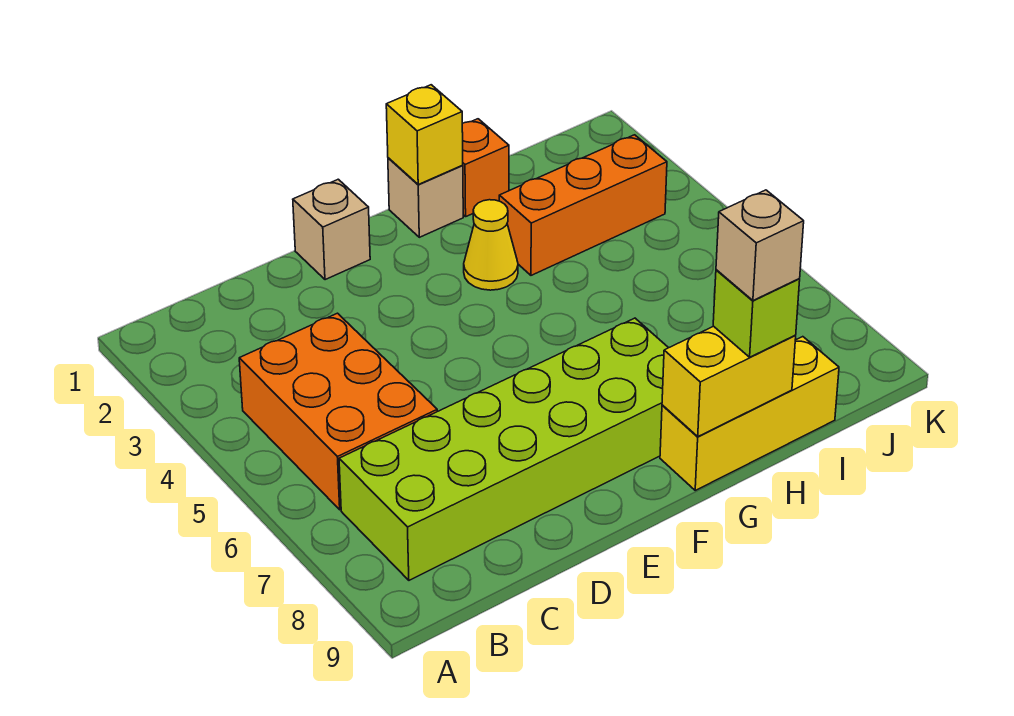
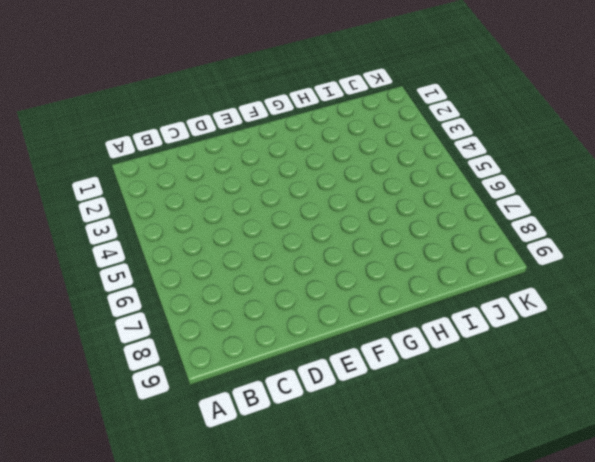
none -> orange 2x3 brick [239,313,437,510]
none -> lime 2x6 brick [339,318,668,580]
none -> tan 1x1 brick [293,179,370,280]

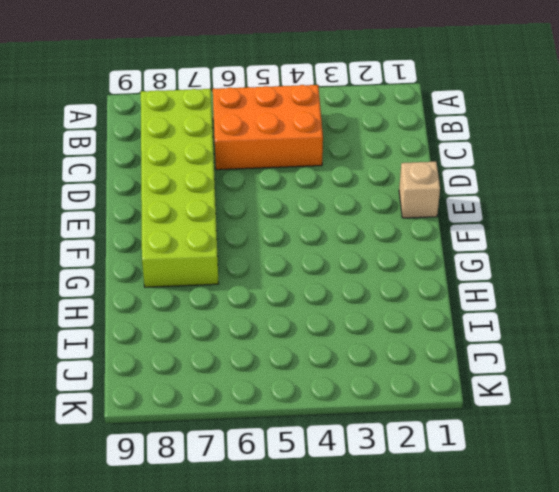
none -> tan 1x1 brick [388,158,463,237]
none -> yellow 1x1 cone [464,200,518,290]
none -> yellow 1x3 brick [660,337,839,490]

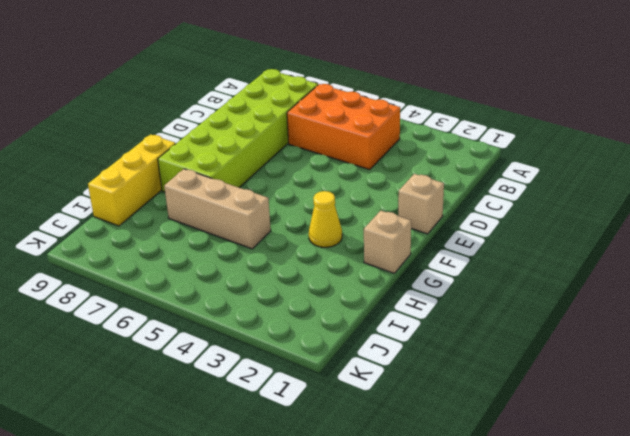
tan 1x3 brick [164,169,271,249] -> none
none -> orange 1x1 brick [462,119,509,217]
none -> orange 1x3 brick [499,135,667,275]
none -> yellow 1x1 brick [386,85,463,184]

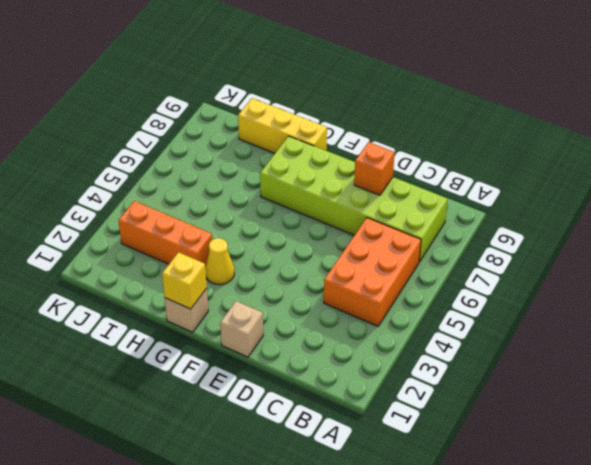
orange 1x1 brick [354,142,395,195] -> orange 1x1 brick moved to [462,119,509,217]
none -> yellow 1x2 brick [662,326,796,436]
none -> lime 1x1 brick [713,270,800,357]
none -> tan 1x1 brick [716,190,804,300]

